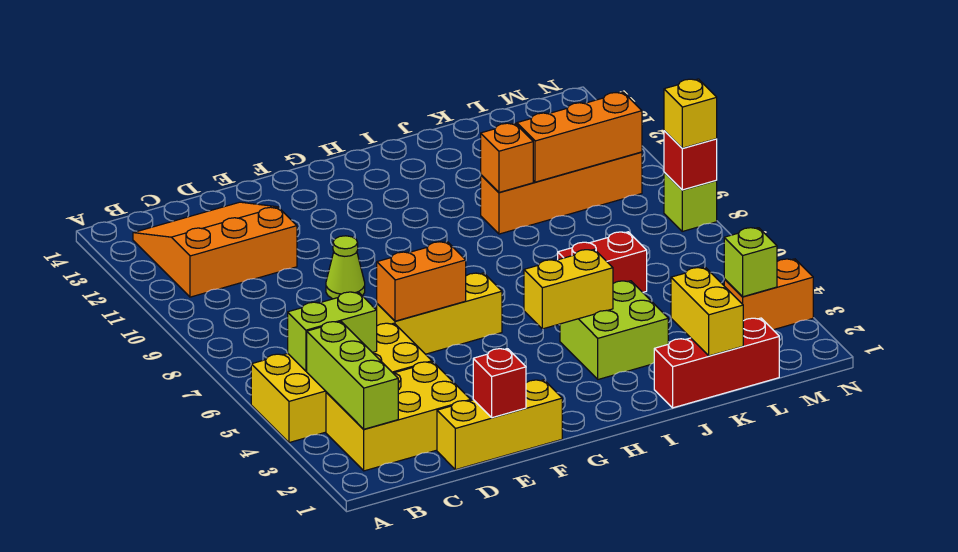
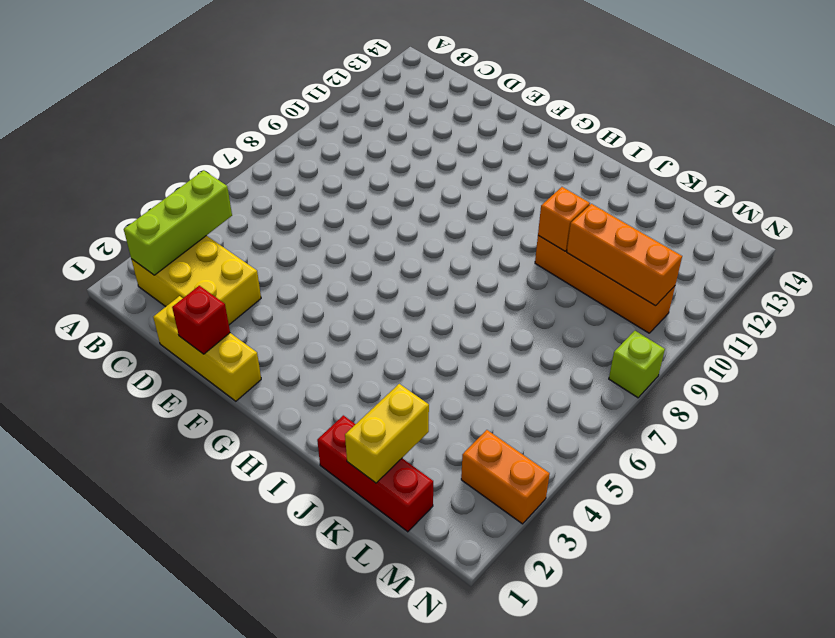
none -> yellow 2x4 brick [251,323,432,443]
none -> orange 3x3 slope [133,202,297,297]
none -> yellow 1x3 brick [377,273,502,354]

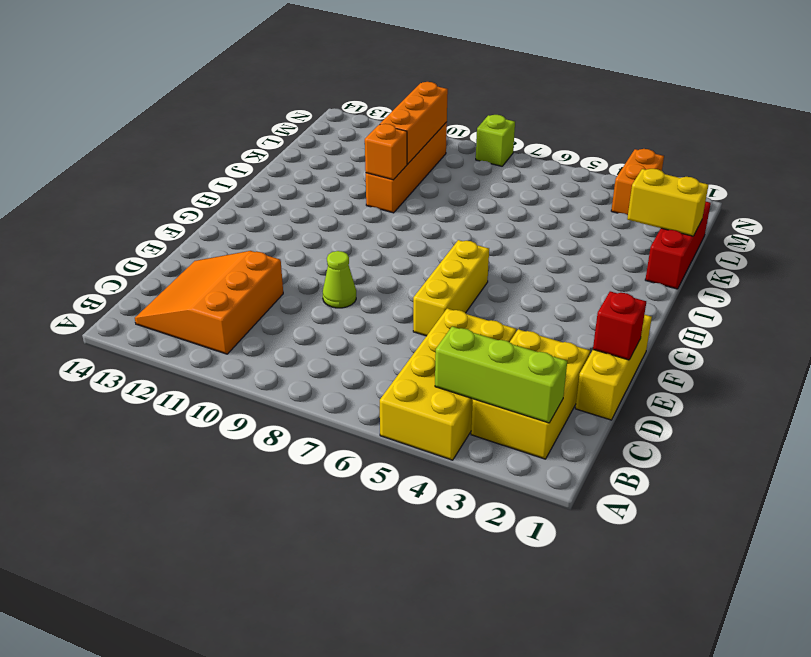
none -> lime 2x2 brick [560,281,668,379]
none -> red 1x2 brick [558,232,647,292]
none -> lime 1x2 brick [288,292,377,371]

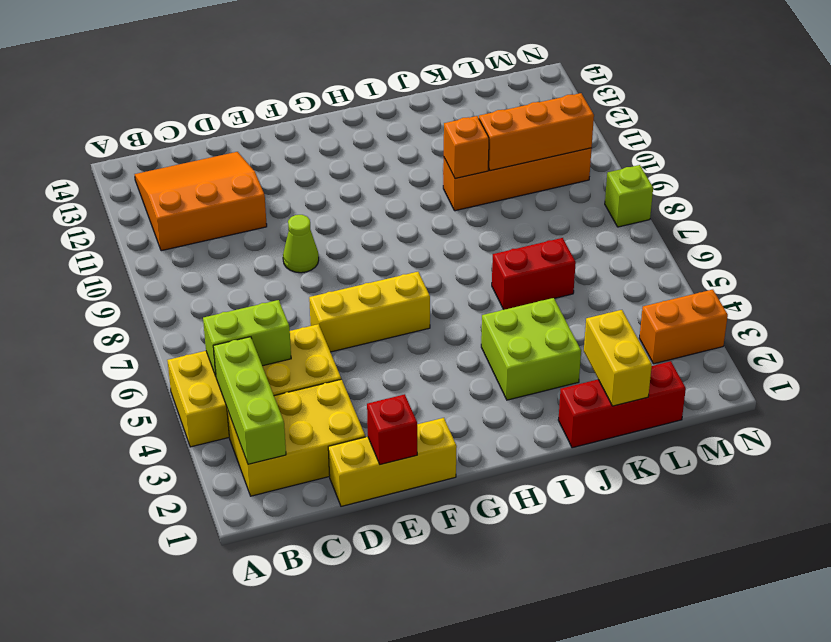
none -> orange 1x2 brick [377,242,466,321]
none -> yellow 1x2 brick [524,249,613,329]
none -> lime 1x1 brick [724,228,777,297]

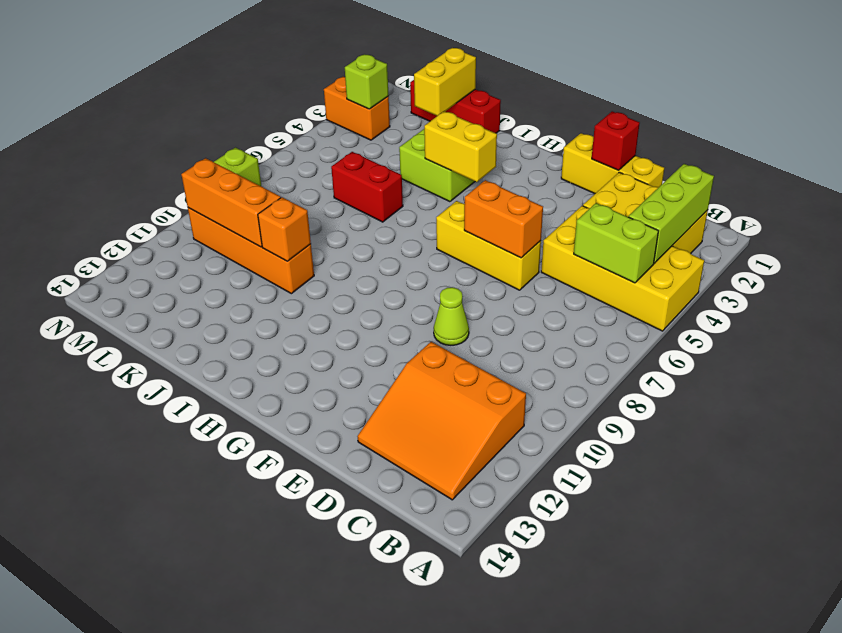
none -> red 1x1 brick [664,131,717,190]
none -> yellow 1x1 brick [664,79,717,148]

